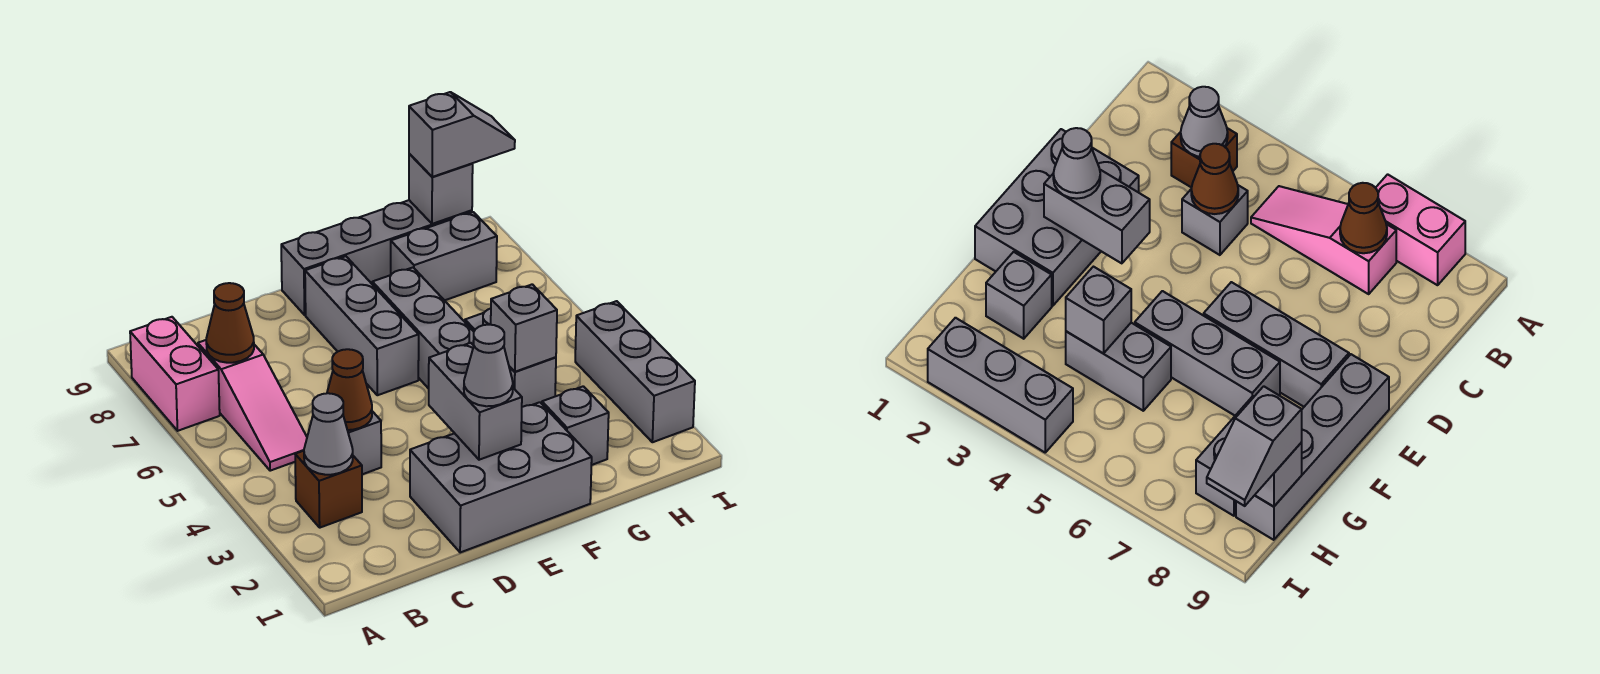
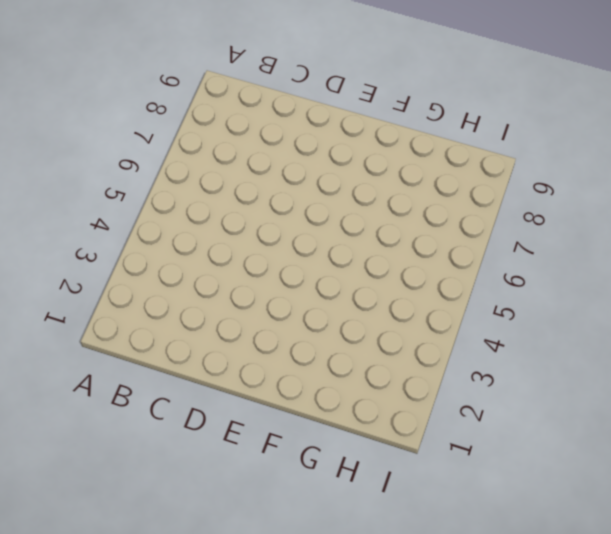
none -> pink 1x2 brick [130,317,220,431]
none -> brown 1x1 brick [295,451,362,528]
none -> pink 1x3 slope [198,340,307,471]

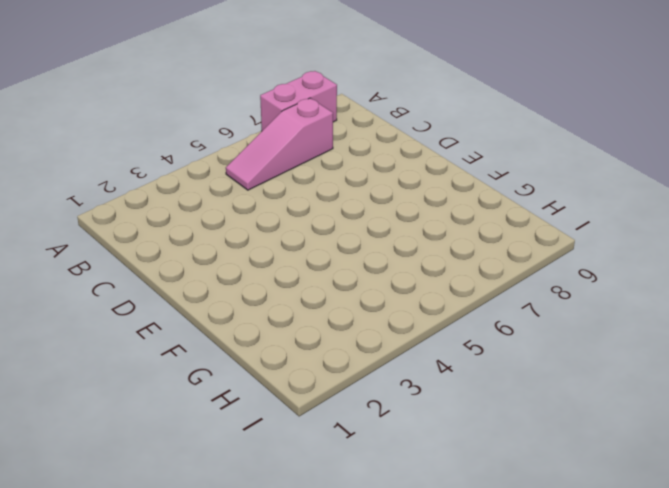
none -> brown 1x1 brick [295,451,362,528]
none -> grey 1x1 brick [348,411,381,474]
none -> grey 2x3 brick [410,402,592,553]

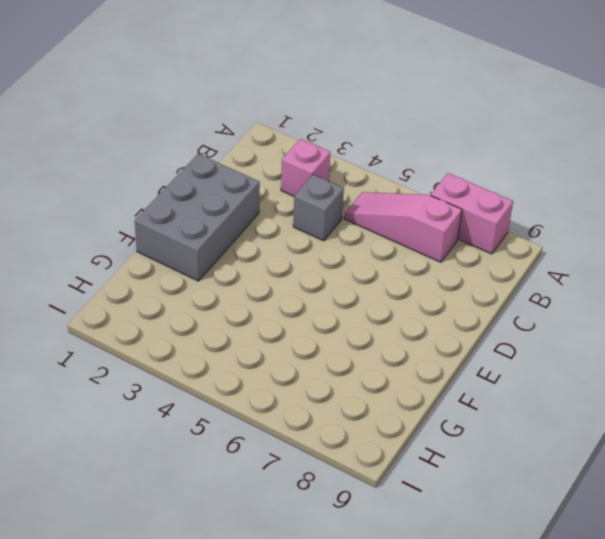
pink 1x1 brick [281,139,330,196] -> brown 1x1 brick [295,451,362,528]
none -> grey 1x3 brick [305,256,419,395]
none -> grey 1x4 brick [281,200,472,315]
none -> grey 1x3 brick [372,268,474,389]

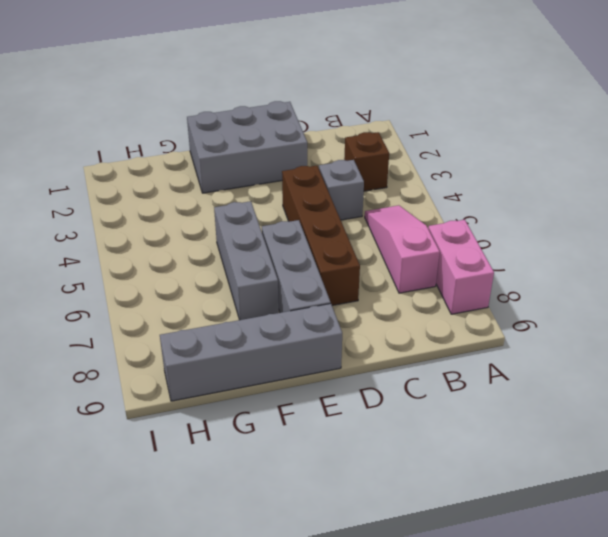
brown 1x4 brick [282,166,360,305] -> none
none -> grey 1x1 brick [542,386,609,465]
none -> grey 1x2 brick [465,309,556,407]
none -> grey 1x2 brick [391,212,497,301]

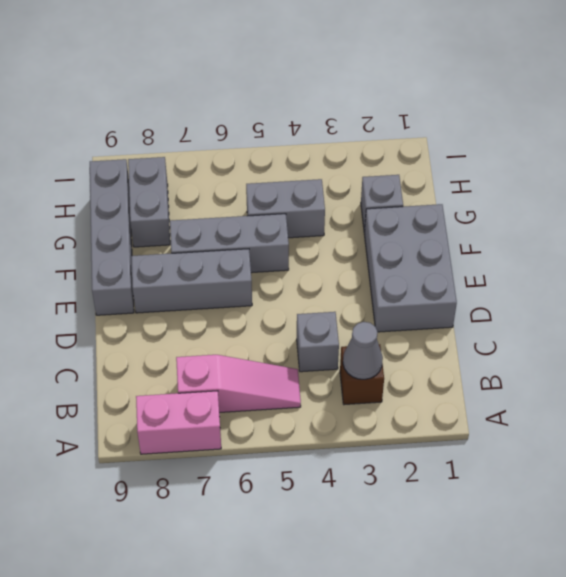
none -> grey 1x3 brick [575,301,695,442]
none -> brown 1x1 cone [206,283,254,363]
none -> brown 1x1 cone [327,349,372,430]

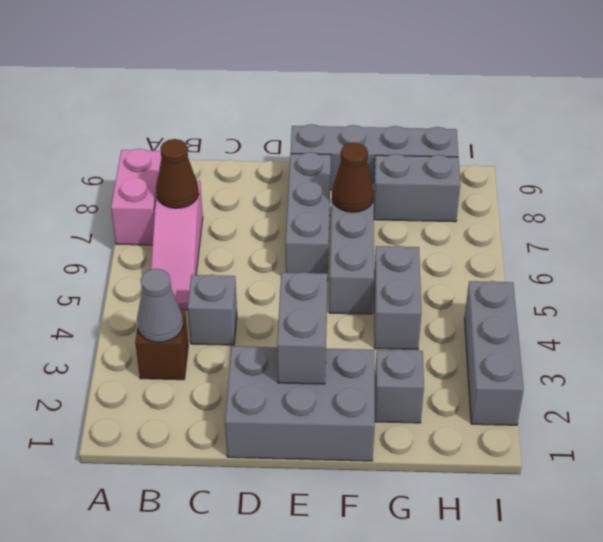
brown 1x1 cone [332,143,374,212] -> brown 1x1 cone moved to [327,349,372,430]
none -> grey 1x1 brick [491,284,557,372]
none -> grey 1x1 brick [409,154,473,224]
none -> grey 1x1 cone [464,325,513,406]

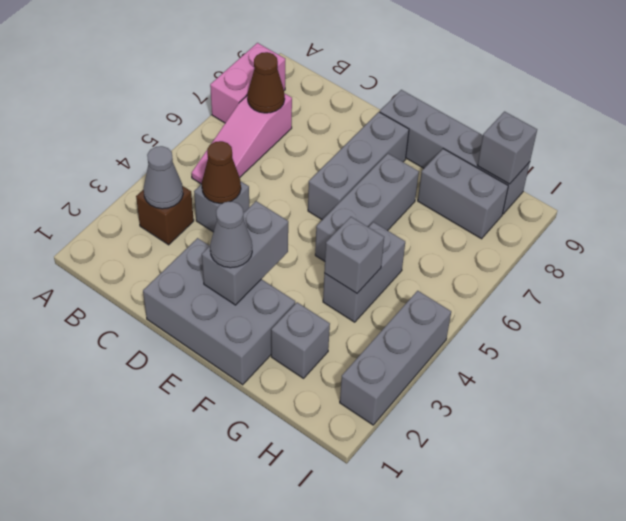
none -> grey 1x2 slope [409,92,515,177]

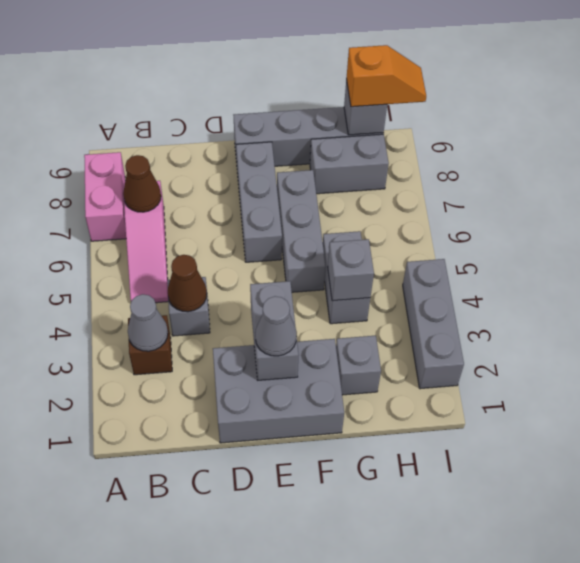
orange 1x2 slope [346,45,426,107] -> grey 1x2 slope [409,92,515,177]

